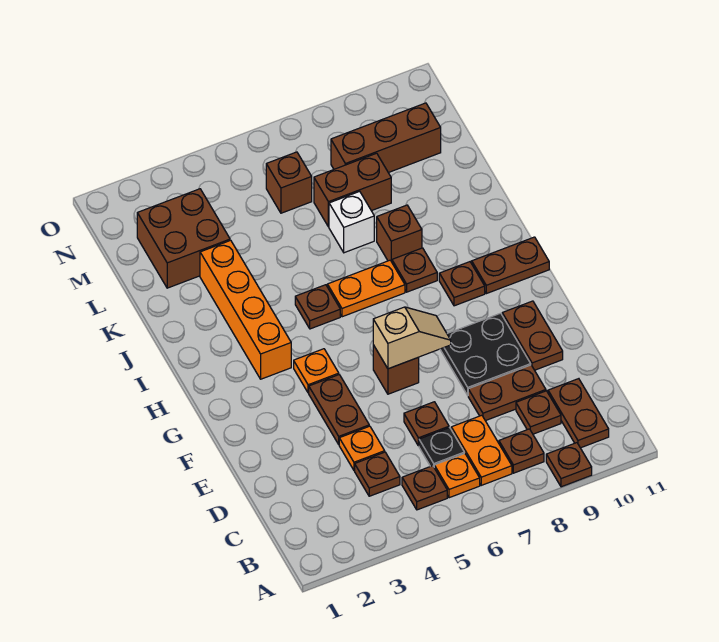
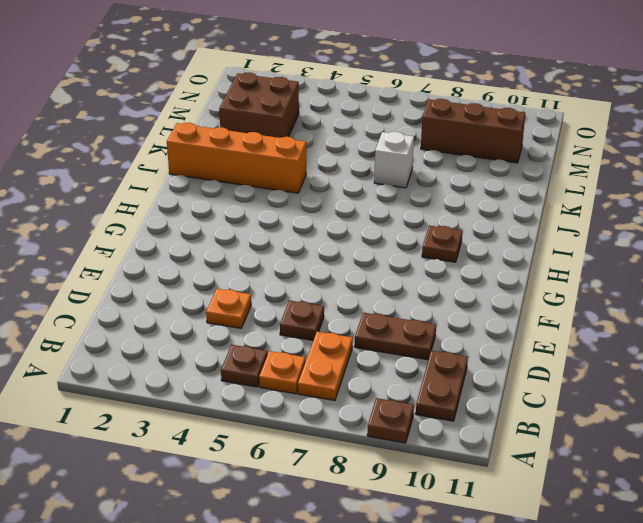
orange 1x4 brick [167,123,306,193] -> orange 1x4 brick turned to [200,240,291,379]
none -> brown 1x1 plate [499,429,544,473]
none -> brown 1x1 plate [355,452,400,496]
none -> black 1x1 plate [419,428,464,466]
none -> brown 1x1 plate [516,391,561,434]

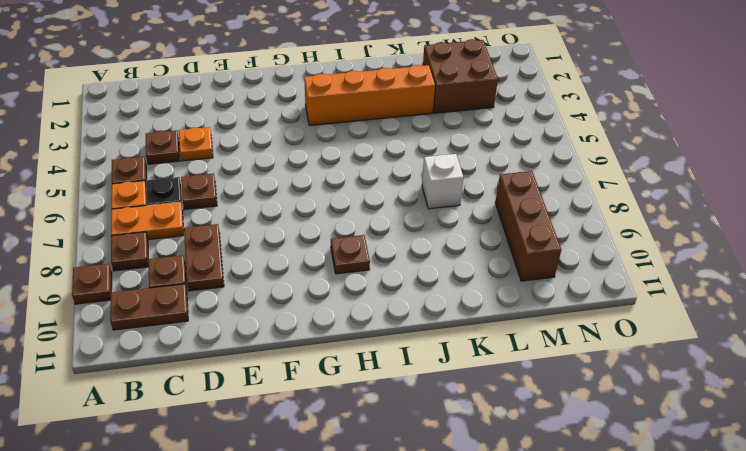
none -> brown 1x2 plate [309,375,369,444]
none -> black 2x2 plate [440,313,531,395]
none -> brown 1x2 plate [502,301,563,370]
none -> brown 1x1 brick [373,345,419,394]

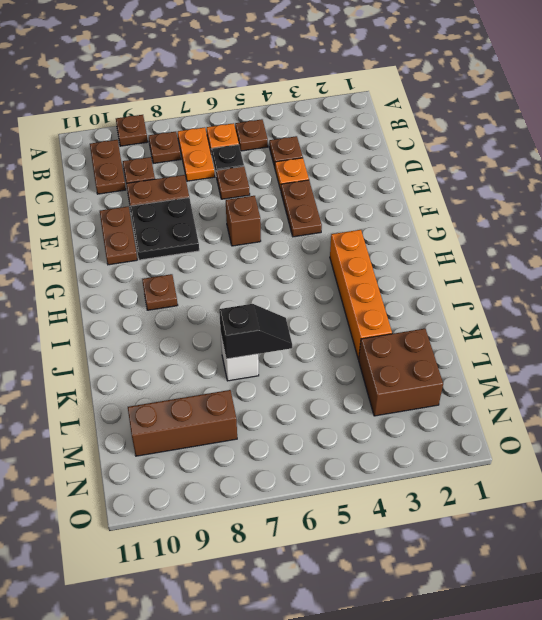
black 1x2 slope [219,304,292,359] -> none
none -> orange 1x1 plate [294,349,339,393]
none -> brown 1x2 plate [472,237,549,294]
none -> brown 1x1 plate [295,285,340,329]
none -> orange 1x2 plate [327,260,405,317]

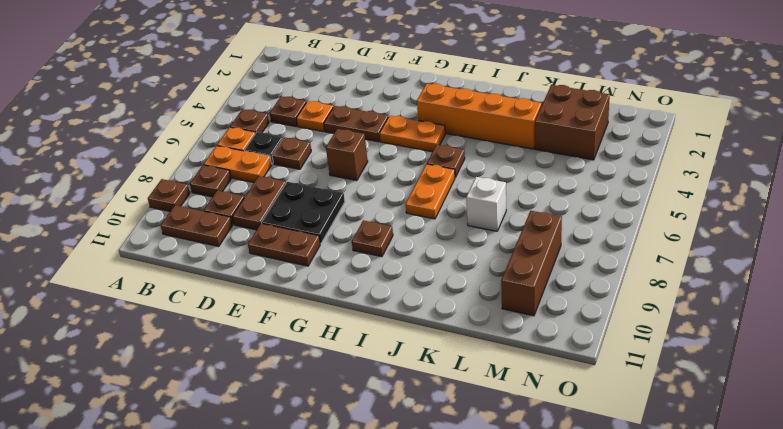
orange 1x2 plate [380,116,445,152] -> orange 1x1 plate [294,349,339,393]
none -> brown 1x2 plate [472,237,549,294]
none -> brown 1x1 plate [392,248,437,292]
none -> brown 1x1 brick [377,205,422,262]
none -> brown 1x2 brick [314,153,391,227]

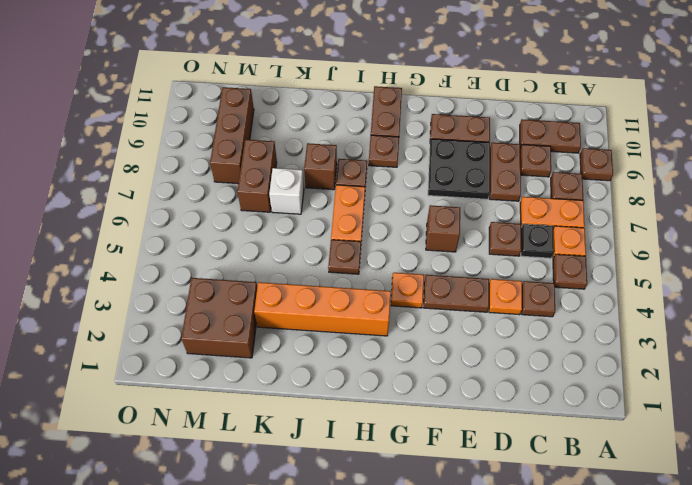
none -> brown 1x1 brick [266,152,312,213]
none -> tan 1x2 slope [373,307,451,369]

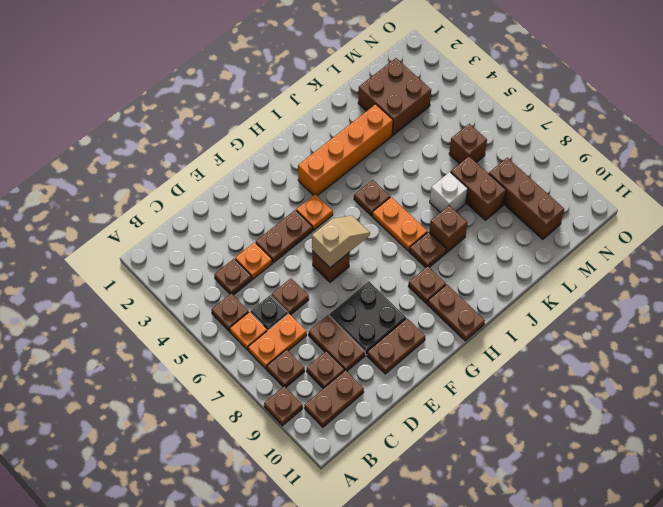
tan 1x2 slope [312,216,370,268] -> tan 1x2 slope turned to [373,307,451,369]

